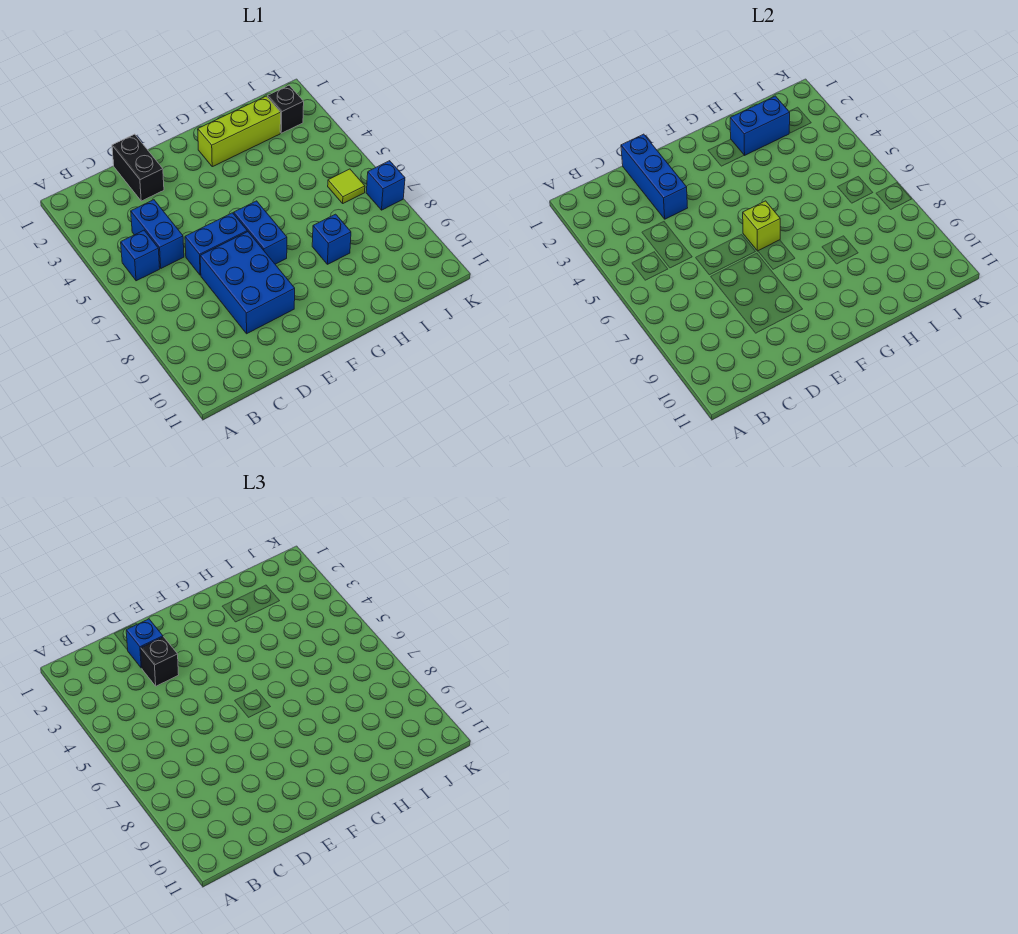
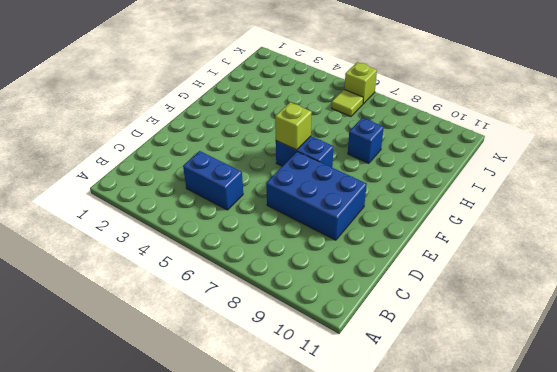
lime 1x1 brick [344,62,377,104] -> none
none -> blue 1x1 brick [121,230,160,281]
none -> black 1x2 brick [112,134,164,201]
none -> blue 1x2 brick [185,213,247,275]

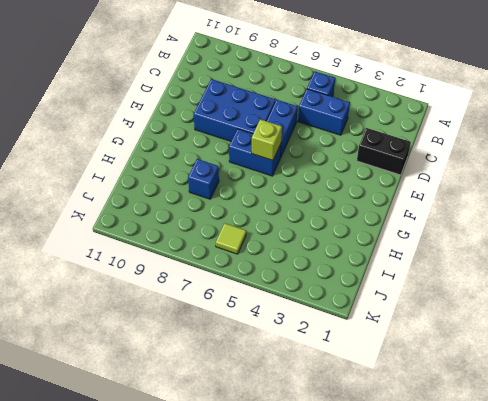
none -> lime 1x3 brick [198,96,281,167]
none -> black 1x1 brick [268,85,304,133]
none -> blue 1x1 brick [366,161,405,210]

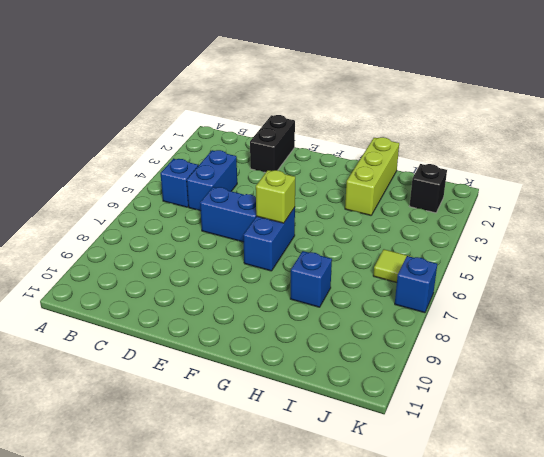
lime 1x3 brick [345,137,399,215] -> lime 1x3 brick turned to [198,96,281,167]
none -> blue 2x3 brick [200,232,295,334]
none -> blue 1x3 brick [621,134,688,219]
none -> blue 1x2 brick [730,96,790,155]

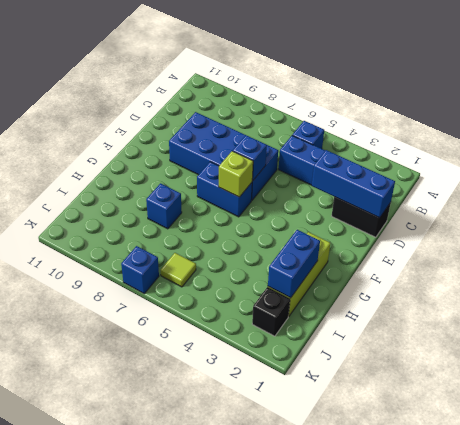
blue 1x1 brick [233,135,267,181] -> blue 1x1 brick moved to [126,619,163,668]
none -> black 1x1 brick [141,637,179,686]

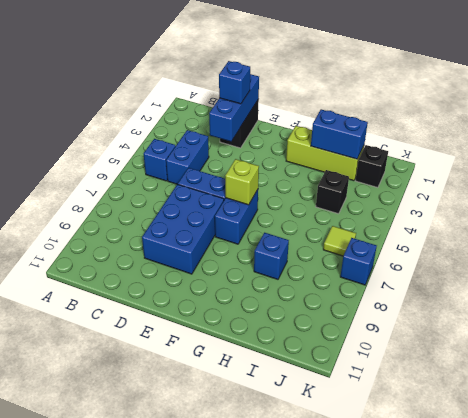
black 1x1 brick [316,170,349,214] -> black 1x1 brick moved to [141,637,179,686]

